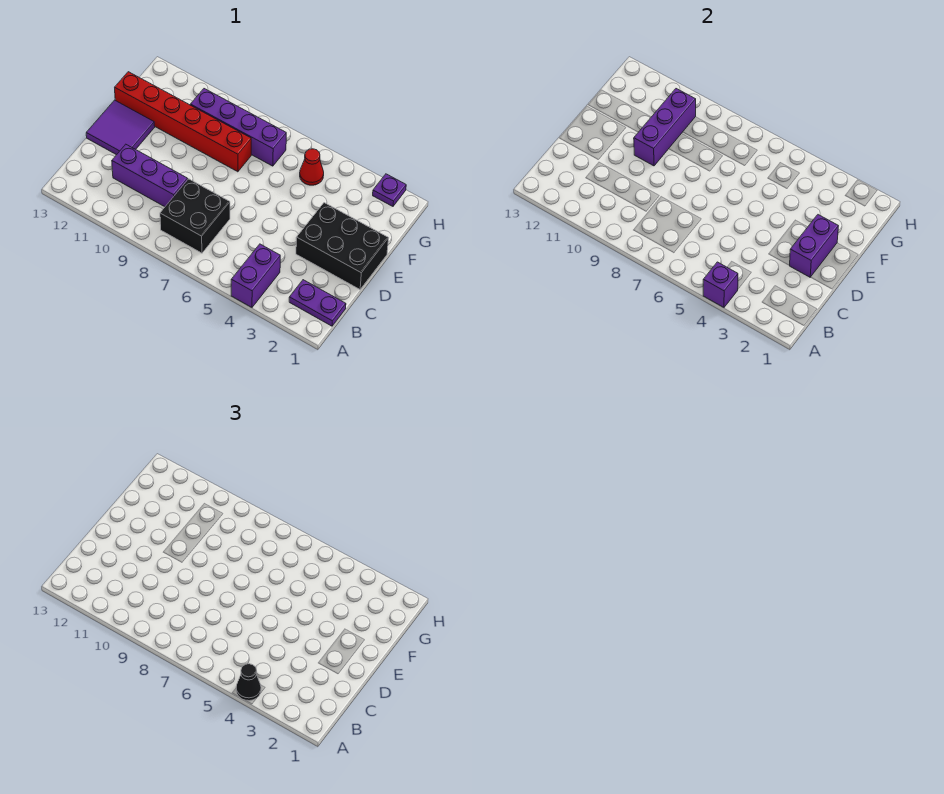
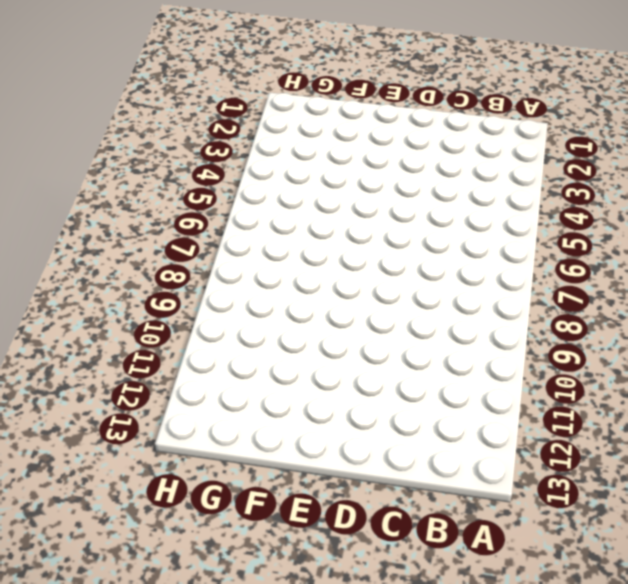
none -> purple 1x2 brick [231,244,280,307]
none -> purple 1x2 plate [289,280,346,326]
none -> black 2x2 brick [160,179,230,253]

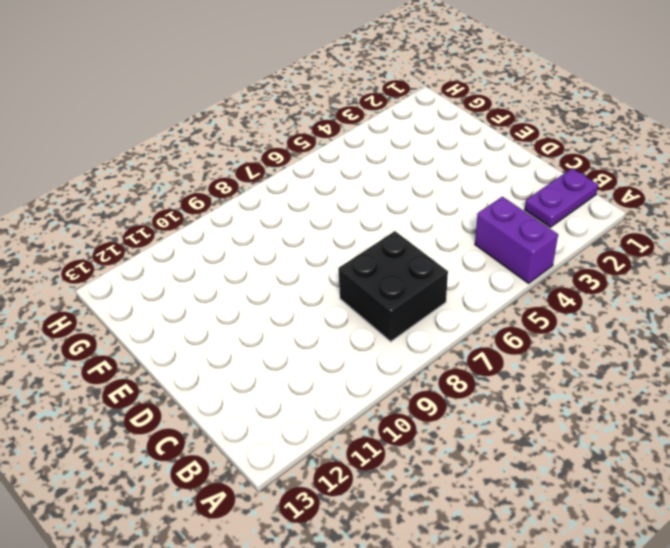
none -> purple 1x3 brick [112,144,188,207]
none -> black 2x3 brick [296,203,388,289]
none -> purple 2x2 tile [86,100,155,155]

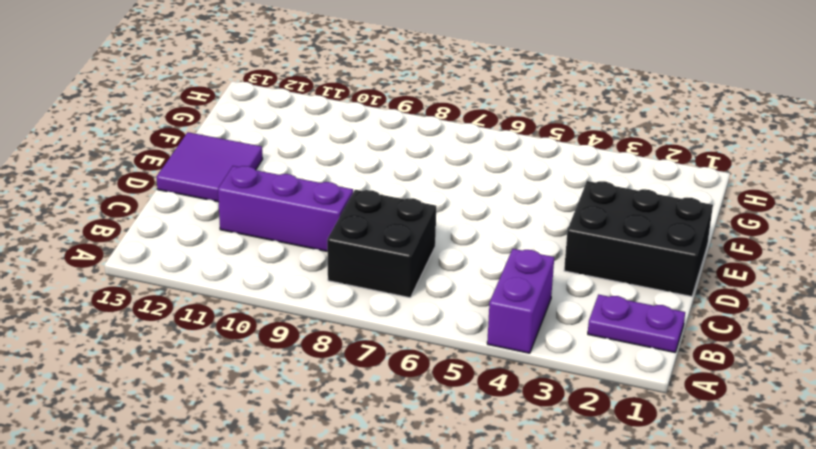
none -> red 1x6 brick [115,72,251,172]
none -> red 1x1 cone [300,149,324,185]
none -> purple 1x4 brick [190,89,286,166]

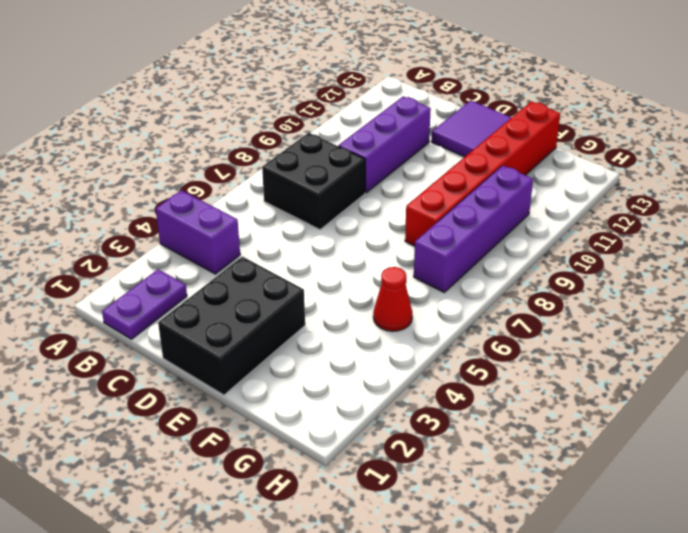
none -> purple 1x1 plate [373,174,406,206]
none -> purple 1x1 brick [703,262,738,307]
none -> purple 1x2 brick [790,215,838,277]

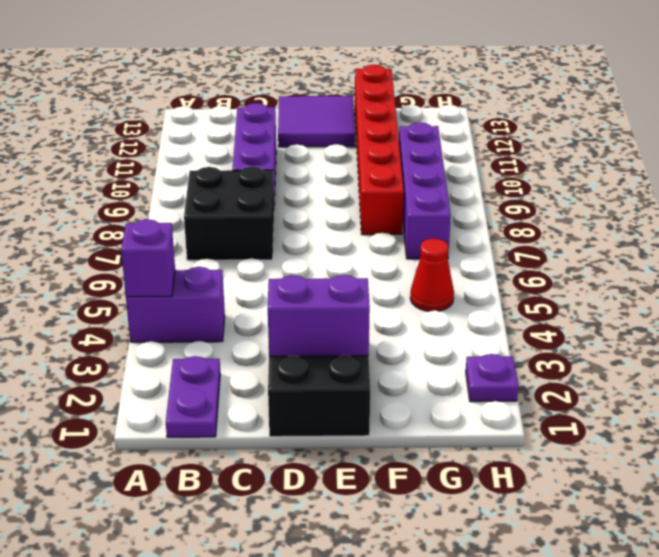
none -> purple 1x3 brick [634,89,696,166]
none -> black 1x1 cone [236,664,261,701]

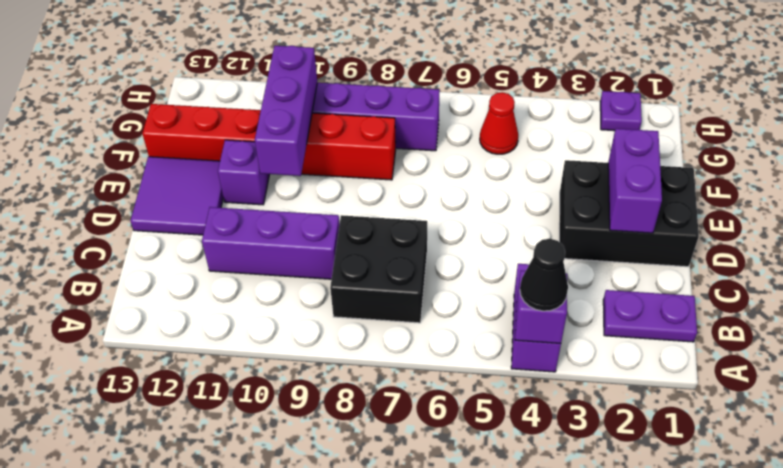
purple 1x1 brick [218,140,270,205] -> none

